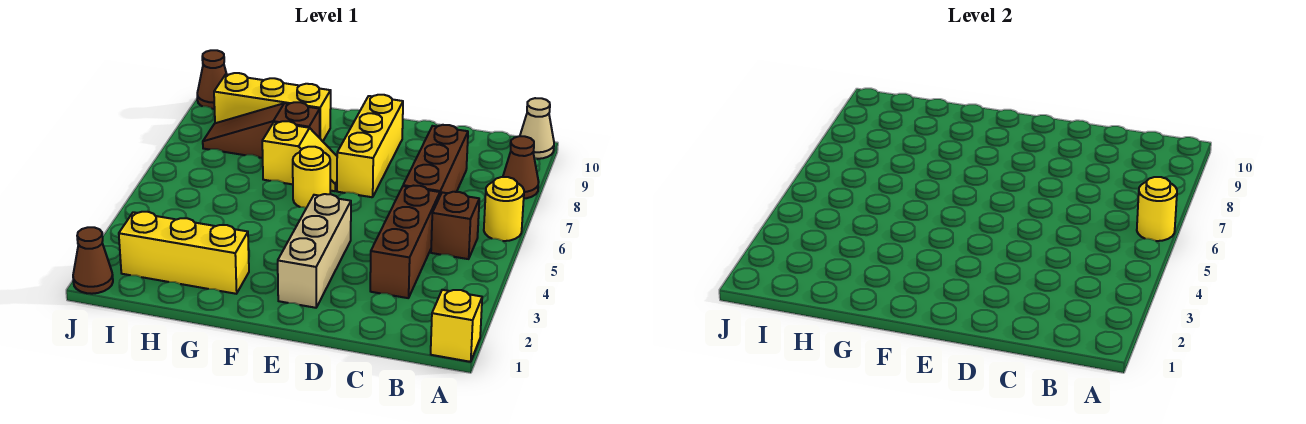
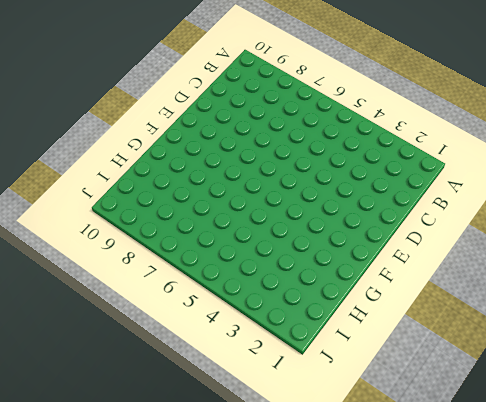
none -> yellow 1x1 brick [431,290,482,362]
none -> yellow 1x1 round brick [484,177,524,241]
none -> brown 1x1 cone [503,136,539,198]

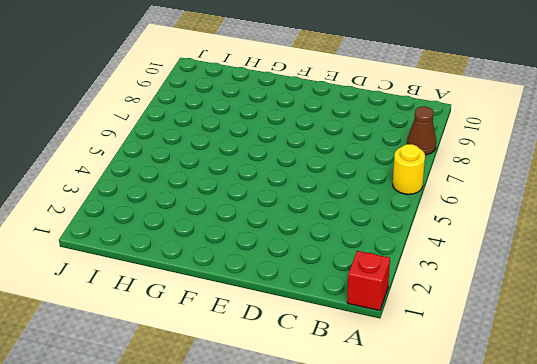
red 1x1 brick [347,251,390,311] -> yellow 1x1 brick [431,290,482,362]
none -> tan 1x1 cone [520,98,554,159]
none -> brown 1x1 brick [431,192,479,259]
none -> brown 1x3 brick [370,186,440,298]

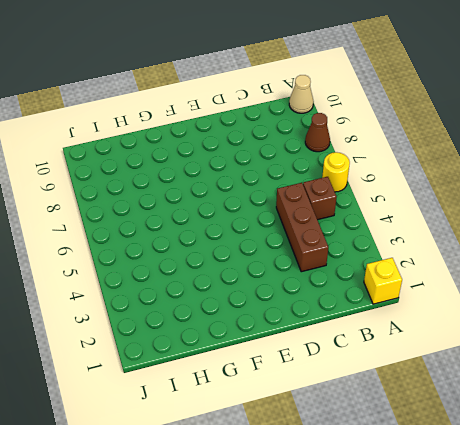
none -> brown 1x3 brick [403,125,468,195]
none -> tan 1x3 brick [278,194,351,308]
none -> yellow 1x3 brick [337,95,403,197]

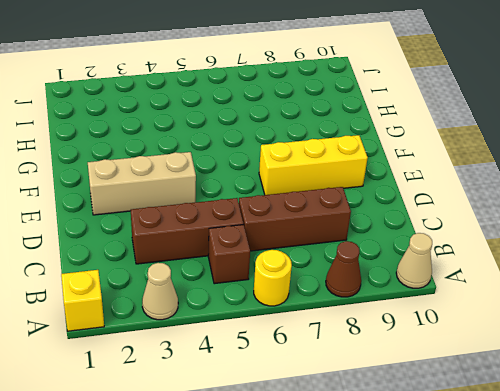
tan 1x1 cone [142,263,178,320] -> none
none -> yellow 1x1 round brick [293,147,330,208]
none -> yellow 1x2 slope [262,121,337,191]
none -> yellow 1x3 brick [119,212,249,294]

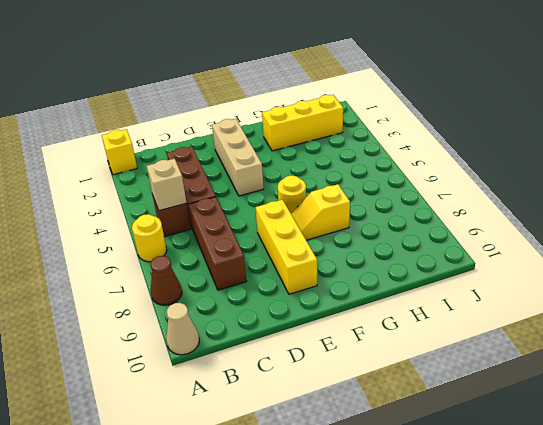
tan 1x1 brick [147,159,187,211] -> none
none -> brown 1x3 slope [203,102,320,158]
none -> yellow 1x3 brick [214,73,331,141]
none -> brown 1x1 cone [73,227,113,294]

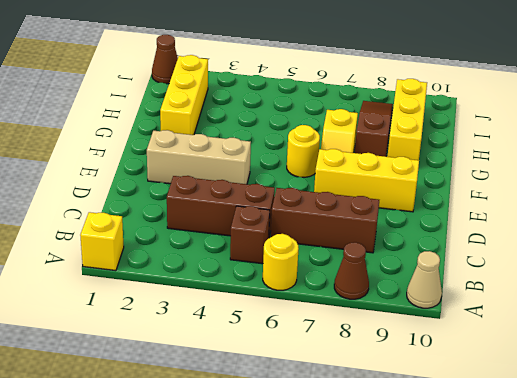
none -> brown 1x1 cone [197,50,226,109]
none -> yellow 1x1 round brick [1137,177,1177,241]

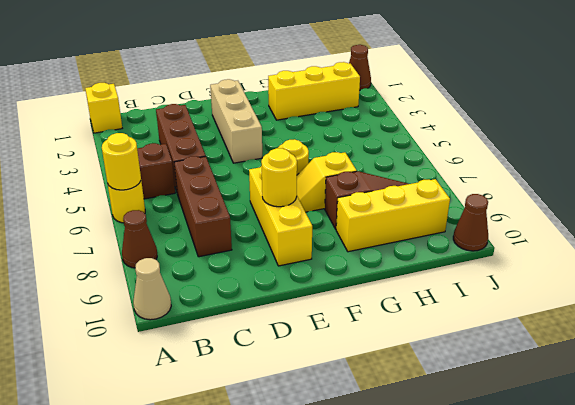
yellow 1x1 round brick [261,148,297,207] -> none

